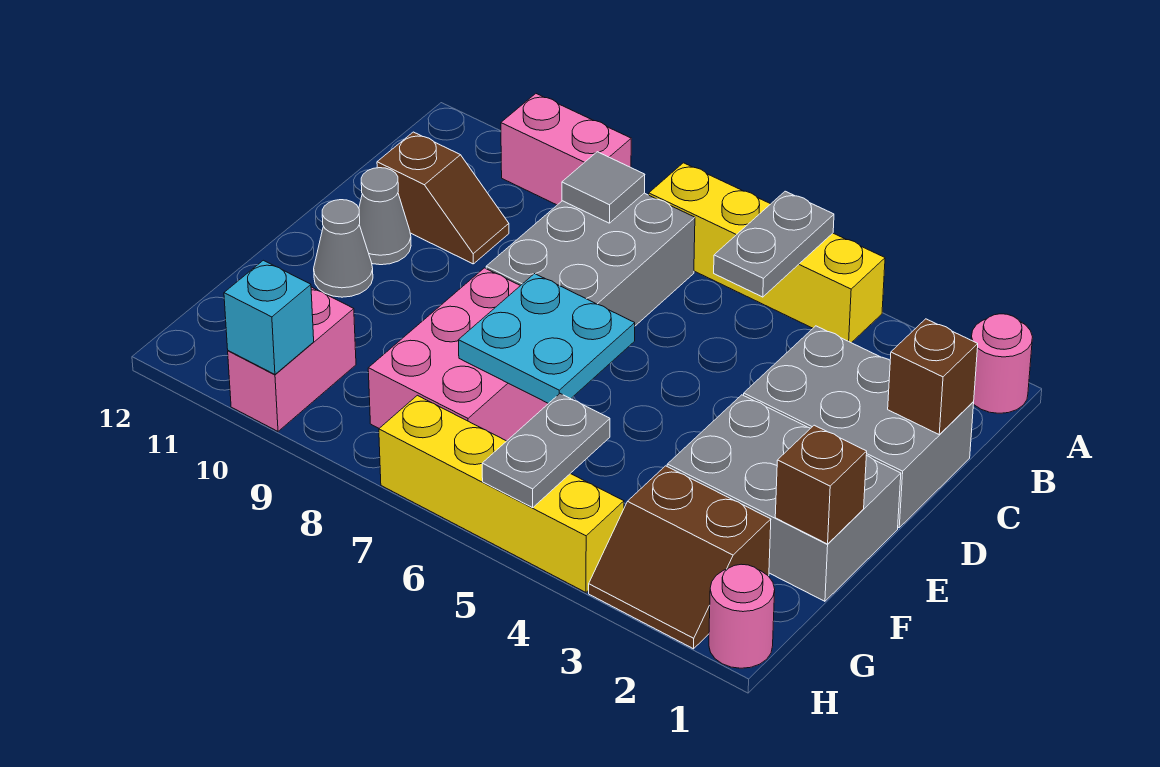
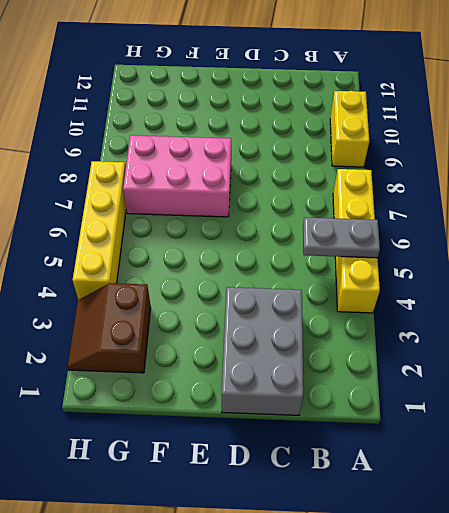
yellow 1x2 brick [330,91,369,167] -> pink 1x2 brick [501,94,631,205]
none -> pink 1x1 round brick [971,314,1032,413]
none -> grey 2x3 brick [486,193,695,326]
none -> brown 1x2 slope [377,132,509,264]

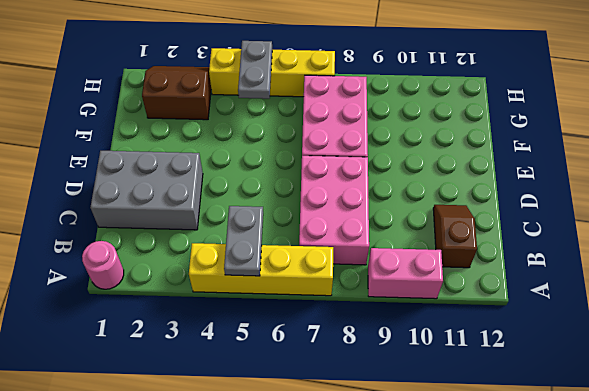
pink 2x3 brick [299,156,369,265] -> grey 2x3 brick [486,193,695,326]
brown 1x2 slope [433,205,477,268] -> brown 1x2 slope turned to [377,132,509,264]
none -> grey 1x1 cone [359,168,411,265]
none -> grey 2x3 brick [667,395,901,601]
none -> grey 1x1 cone [314,200,373,297]

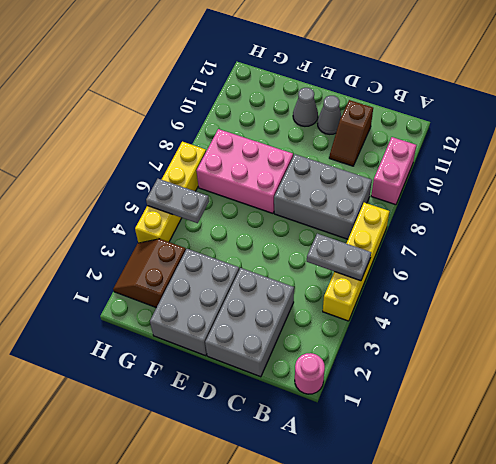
none -> pink 1x2 brick [228,287,356,431]
none -> pink 1x1 round brick [709,564,775,668]
none -> grey 1x1 tile [562,152,645,223]

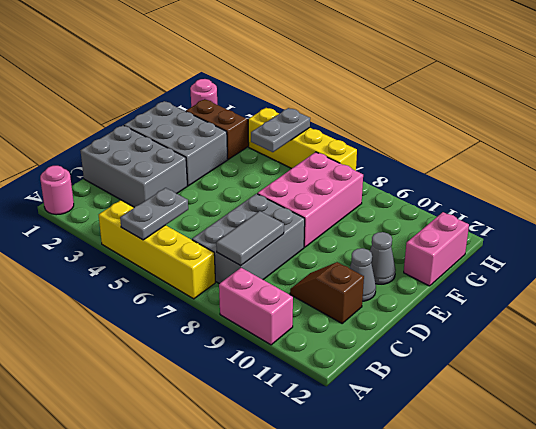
grey 1x2 tile [216,211,284,266] -> grey 1x1 tile [562,152,645,223]
pink 1x2 brick [404,212,469,286] -> pink 1x2 brick moved to [228,287,356,431]
none -> brown 1x1 brick [888,319,978,434]
none -> cyan 2x2 plate [458,274,635,404]
none -> brown 1x1 brick [775,425,867,544]

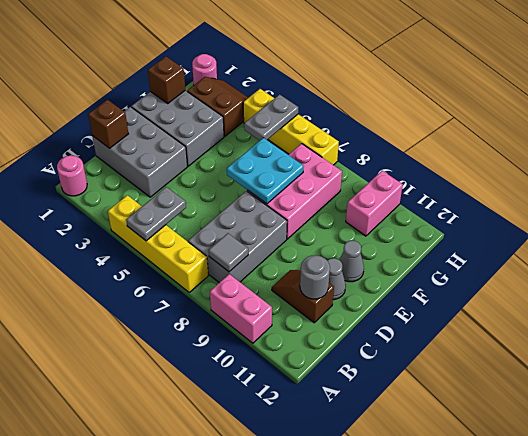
grey 1x1 round brick [300,255,330,299] -> none
none -> cyan 1x1 brick [224,260,314,374]

